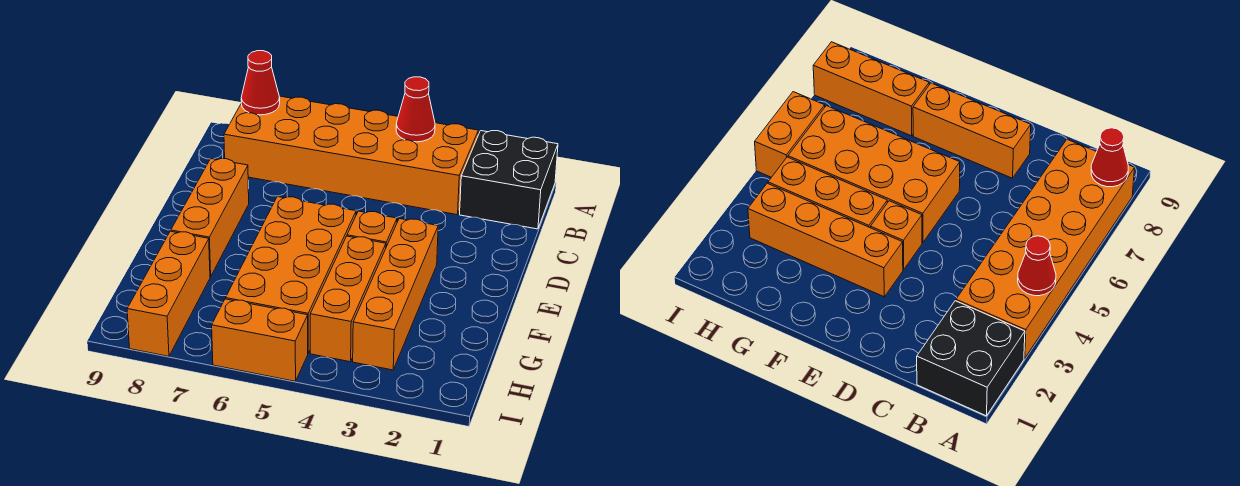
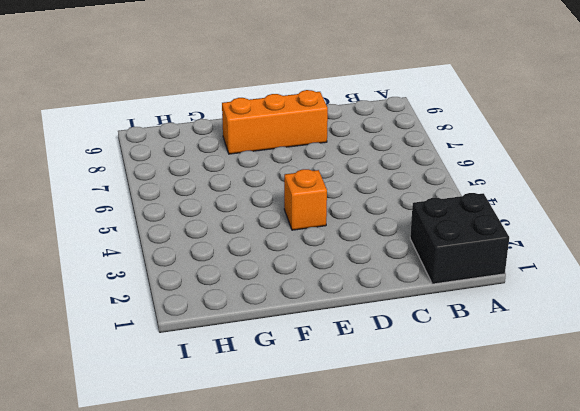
none -> orange 2x6 brick [224,96,478,215]
none -> orange 1x4 brick [353,219,438,370]

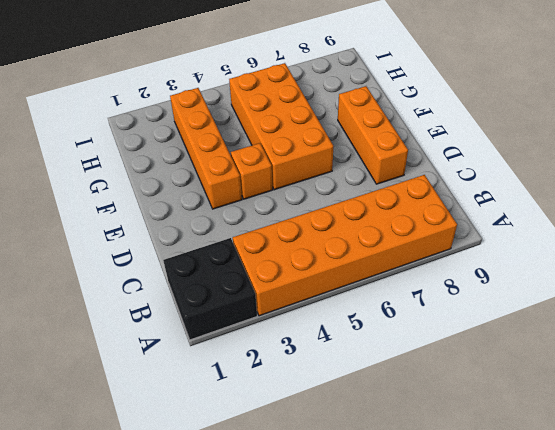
none -> orange 1x3 brick [310,236,386,362]
none -> orange 1x3 brick [127,231,210,356]

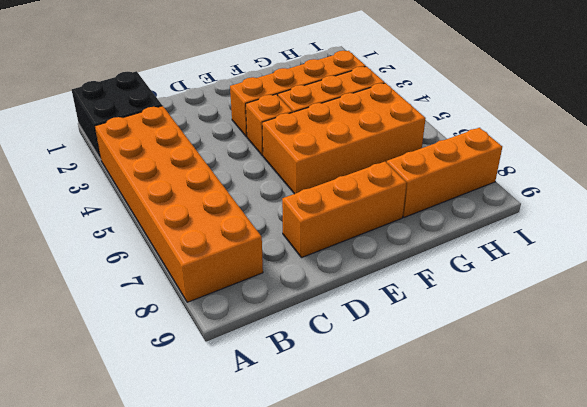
none -> orange 1x2 brick [212,299,308,381]
none -> red 1x1 cone [396,77,435,142]

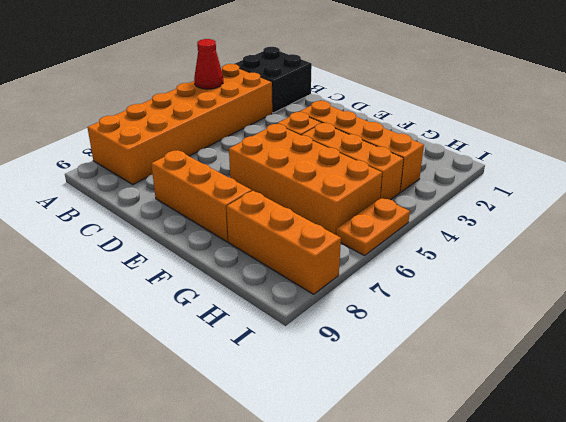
orange 1x2 plate [336,197,410,256] -> orange 1x2 brick [212,299,308,381]
none -> red 1x1 cone [241,51,280,115]

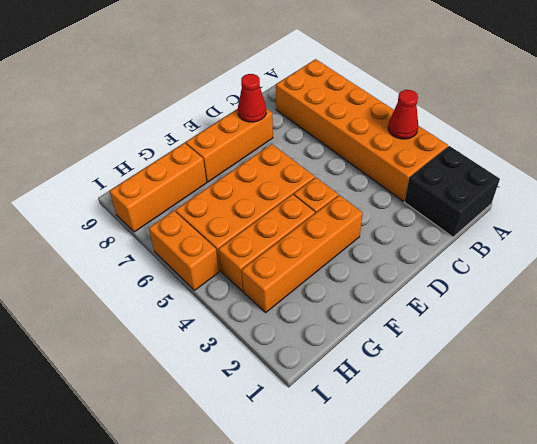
red 1x1 cone [238,74,266,122] -> red 1x1 cone moved to [241,51,280,115]

